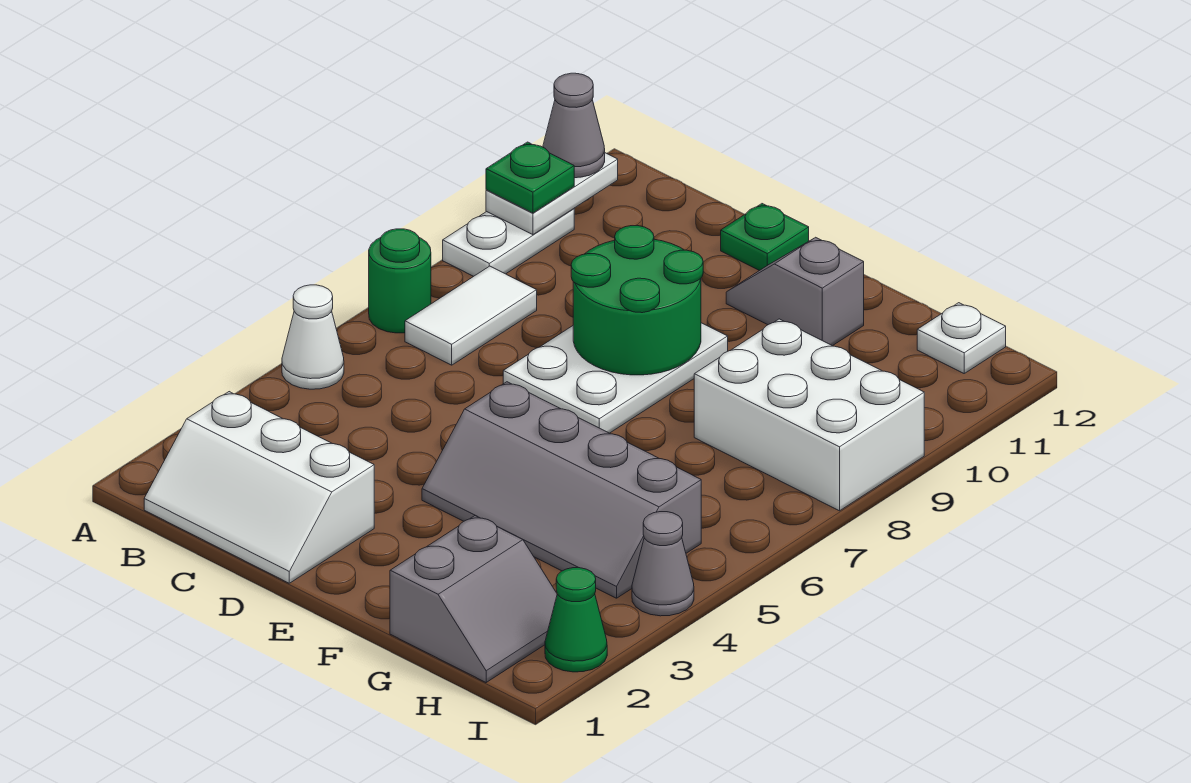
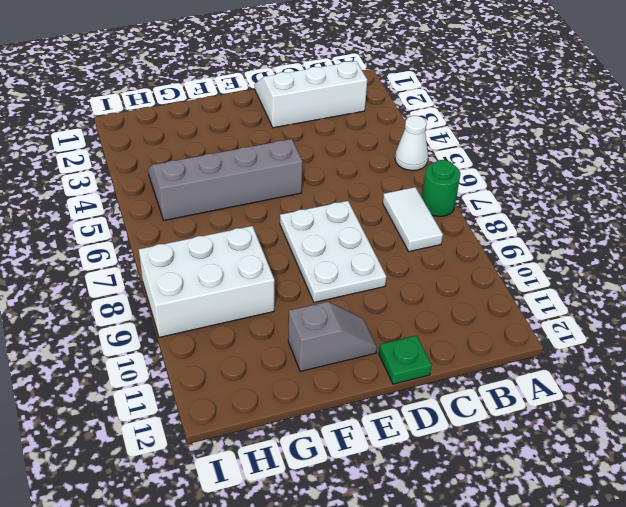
none -> white 1x2 plate [443,209,574,276]
none -> grey 2x2 slope [390,516,557,682]
none -> white 1x1 plate [917,303,1006,373]

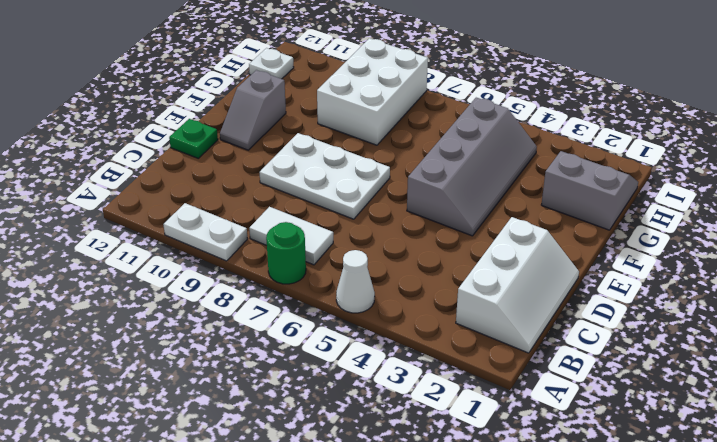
none -> green 1x1 cone [545,568,607,672]
none -> grey 1x1 cone [632,512,694,616]
none -> white 1x2 plate [486,153,618,235]

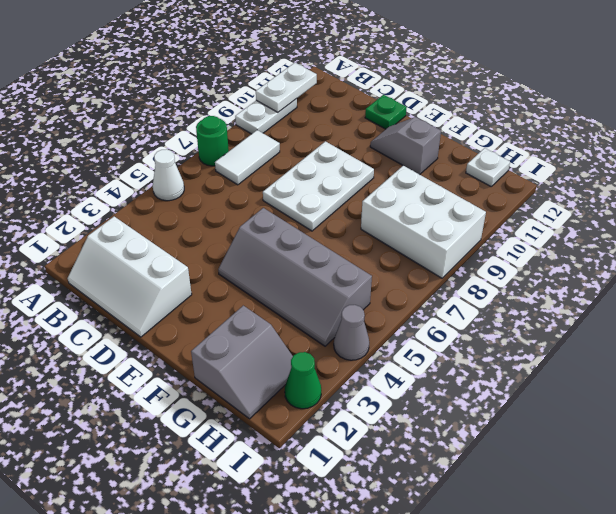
none -> green 2x2 round brick [571,226,703,375]
none -> green 1x1 plate [486,142,574,213]
none -> grey 1x1 cone [543,73,605,178]

